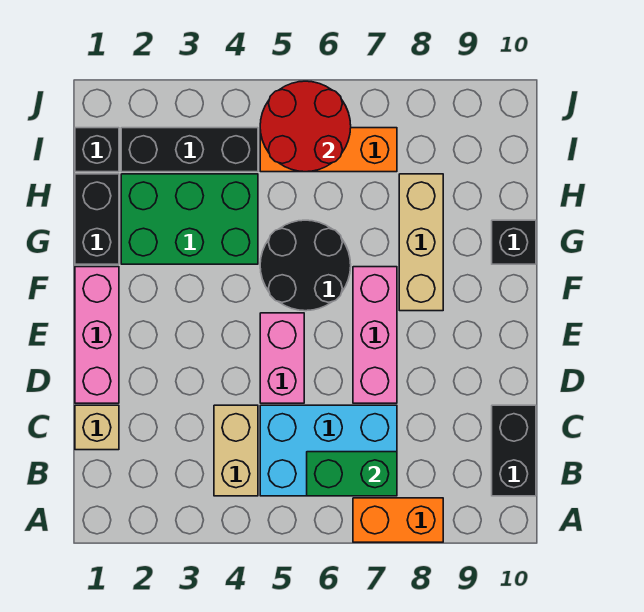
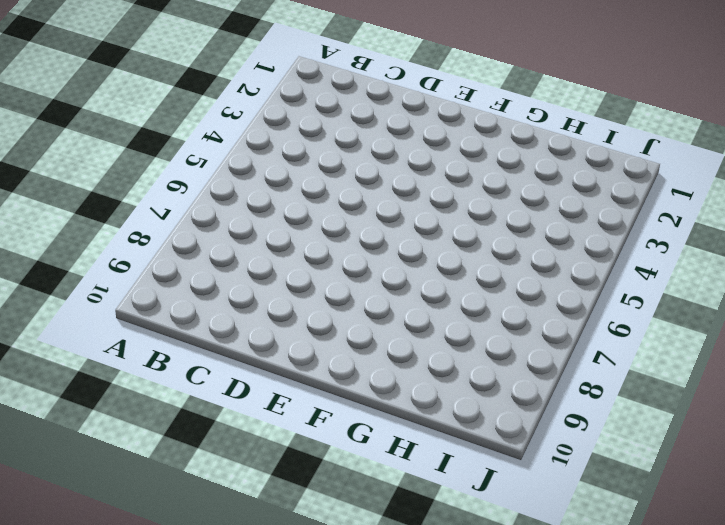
none -> orange 1x2 brick [353,498,443,542]
none -> tan 1x2 brick [214,405,258,496]
none -> cyan 2x3 brick [260,405,397,496]

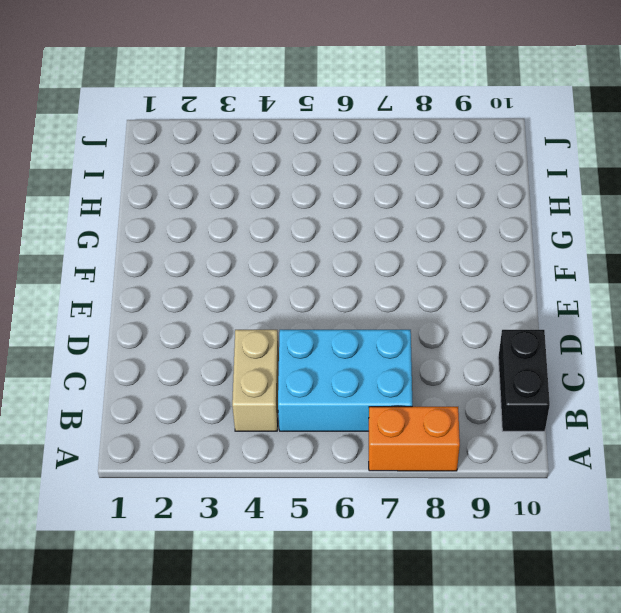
none -> tan 1x1 brick [75,405,119,450]
none -> pink 1x3 brick [75,267,119,403]
none -> pink 1x2 brick [260,313,304,403]

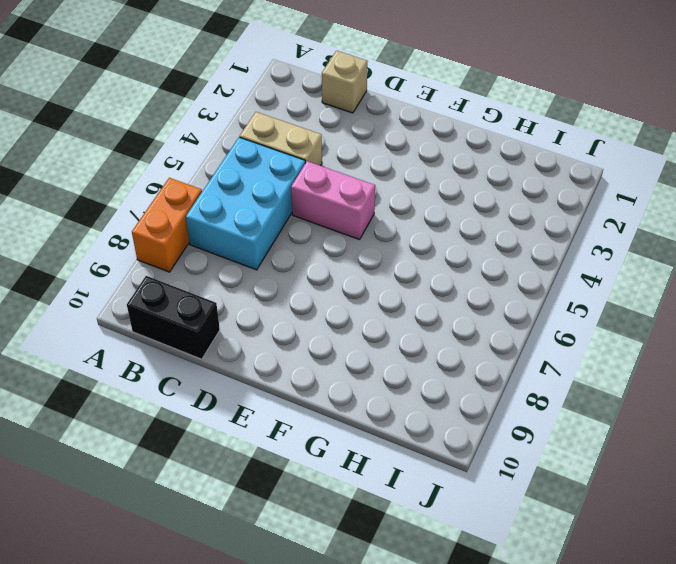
none -> pink 1x3 brick [75,267,119,403]
none -> pink 1x3 brick [353,267,397,403]
none -> black 2x2 round brick [260,220,351,311]

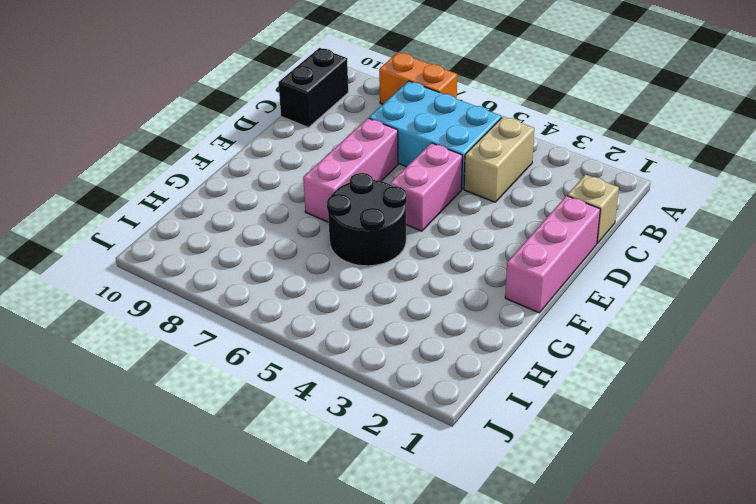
none -> tan 1x3 brick [399,174,443,311]
none -> black 1x2 brick [75,174,119,264]
none -> green 2x3 brick [121,174,258,264]

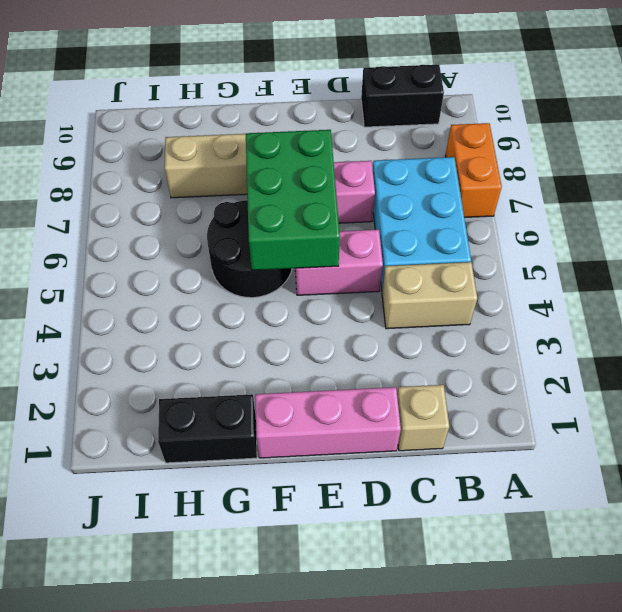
green 2x3 brick [246,130,340,270] -> green 2x3 brick moved to [121,174,258,264]
none -> black 1x1 brick [492,220,536,264]
none -> black 1x1 brick [75,128,119,172]
none -> black 1x3 brick [121,128,258,172]

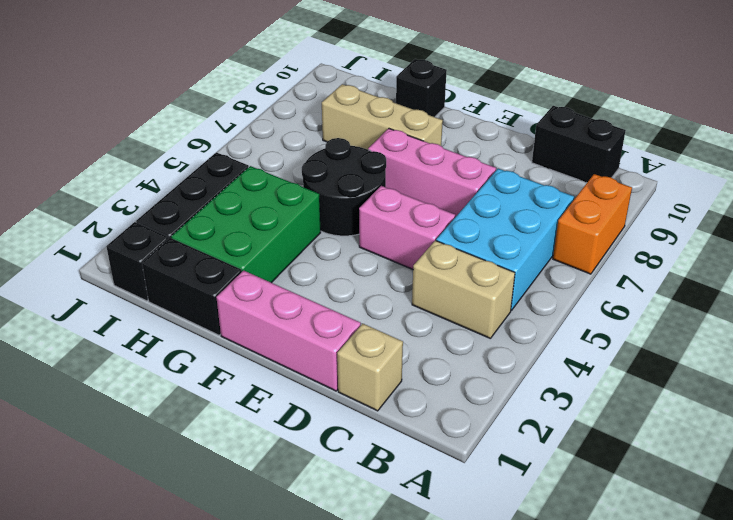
none -> orange 1x3 brick [260,128,397,172]
none -> green 1x2 brick [307,452,397,496]
none -> red 2x2 round brick [260,81,351,172]

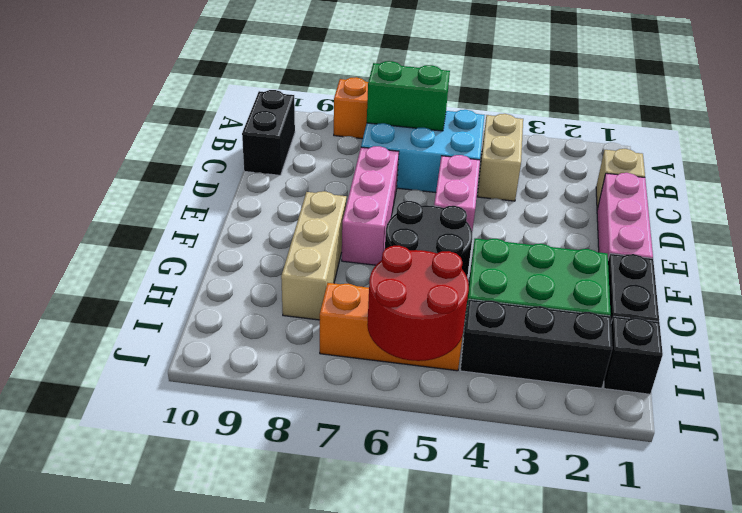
none -> black 1x1 brick [492,220,536,264]

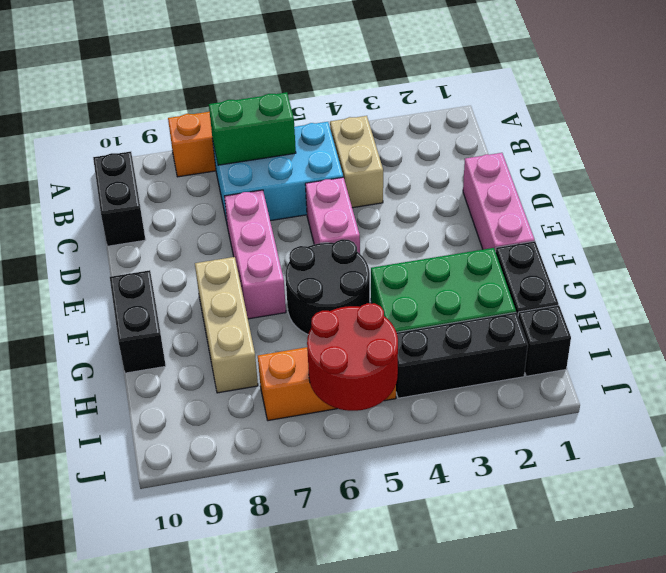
black 1x2 brick [110,270,166,373] -> black 1x1 brick [492,220,536,264]
none -> tan 1x1 brick [75,405,119,450]

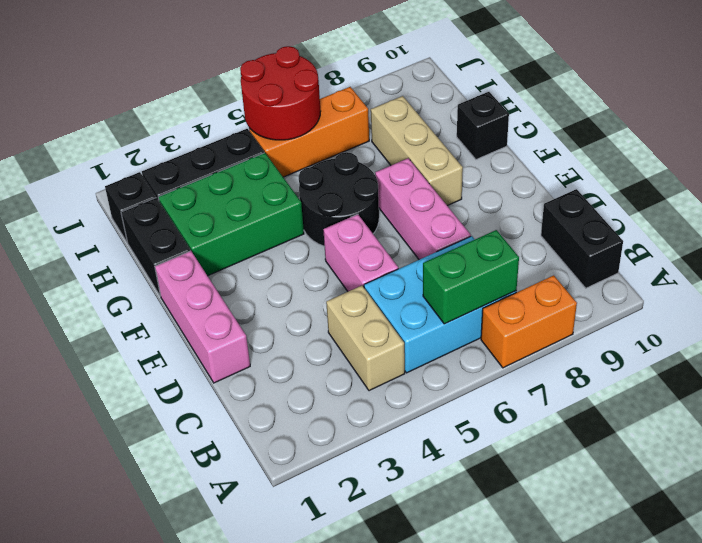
none -> tan 1x1 brick [75,405,119,450]

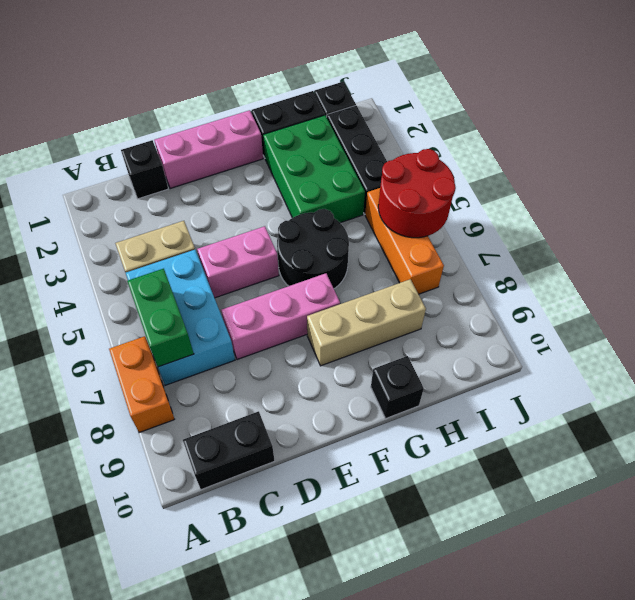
black 1x1 brick [121,140,168,199] -> tan 1x1 brick [75,405,119,450]

